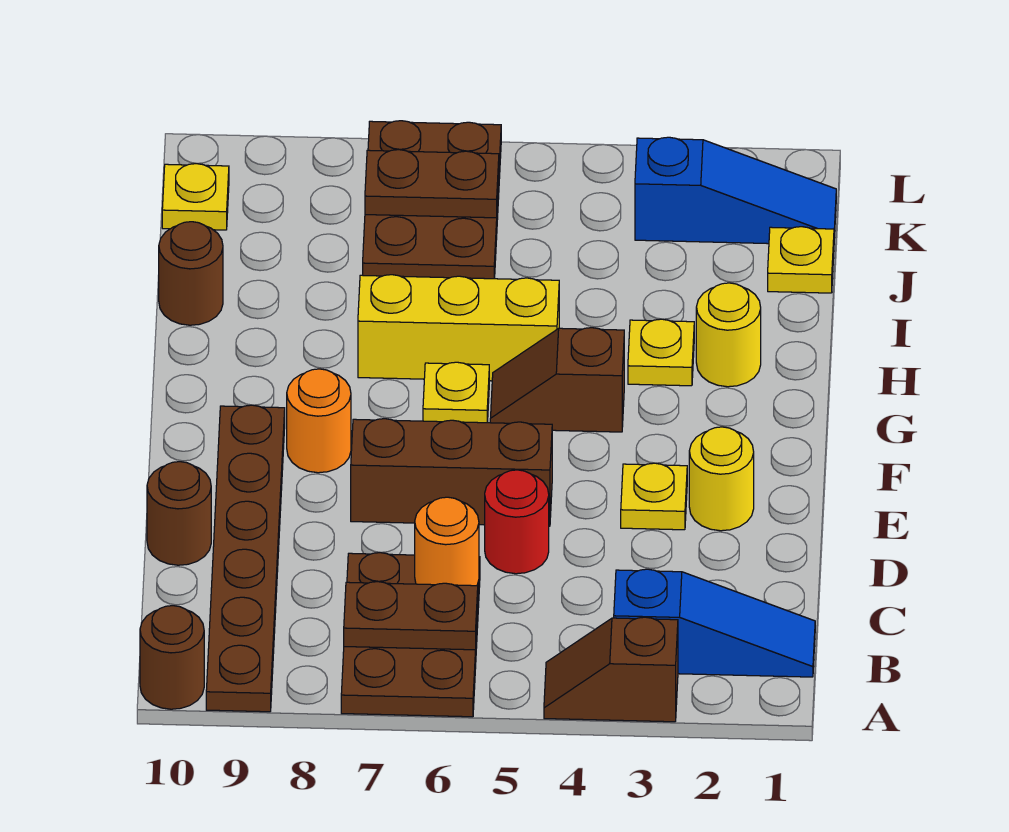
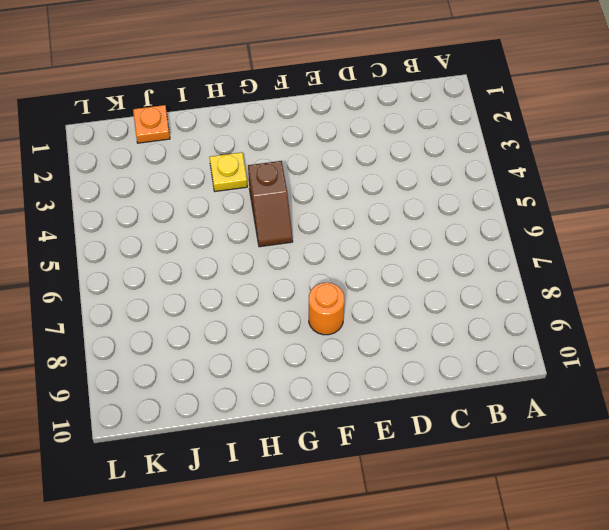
orange 1x1 plate [133,105,170,143] -> yellow 1x1 plate [768,227,834,293]
none -> brown 1x2 slope [544,617,678,722]
none -> brown 2x3 plate [341,553,480,717]
none -> brown 1x6 plate [206,405,285,712]

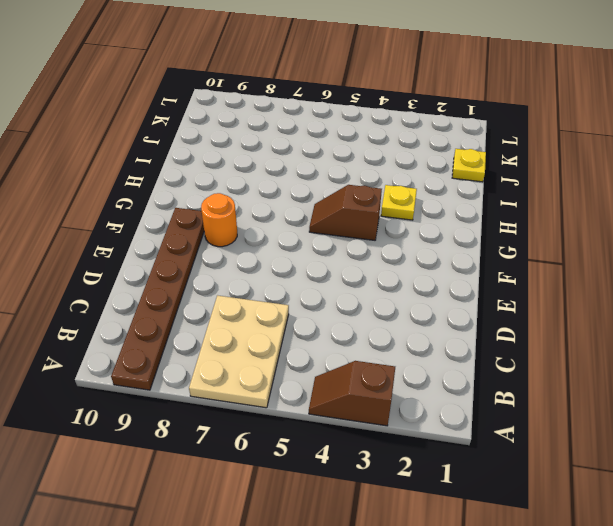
tan 2x3 plate [189,295,289,408] -> brown 2x3 plate [341,553,480,717]
none -> brown 1x1 round brick [140,606,204,709]
none -> blue 1x3 slope [614,569,815,677]
none -> red 1x1 round brick [485,470,549,574]

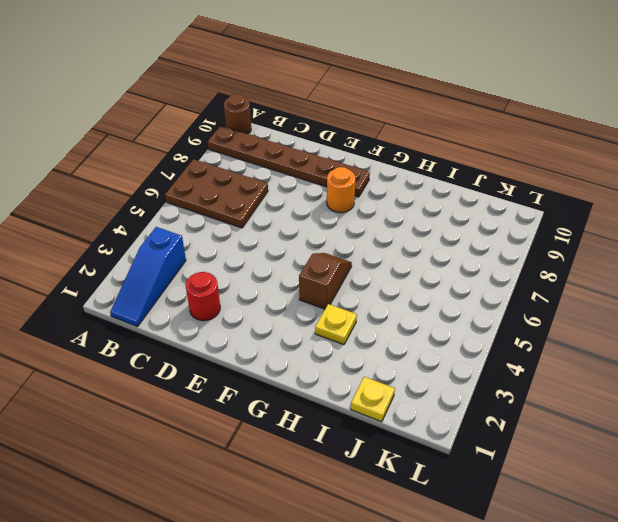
red 1x1 round brick [186,272,220,321] -> red 1x1 round brick moved to [485,470,549,574]
none -> brown 1x2 slope [544,617,678,722]
none -> brown 1x1 round brick [147,462,211,565]
none -> yellow 1x1 round brick [689,427,754,531]

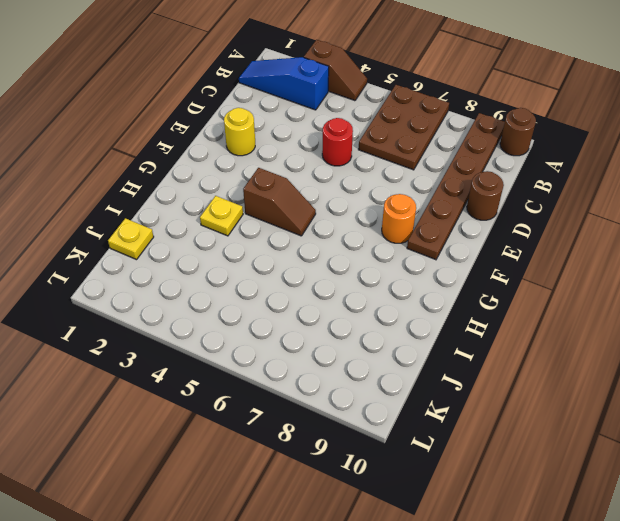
none -> yellow 1x1 plate [621,463,687,530]
none -> brown 1x3 brick [351,419,552,526]
none -> yellow 1x1 plate [423,362,489,423]

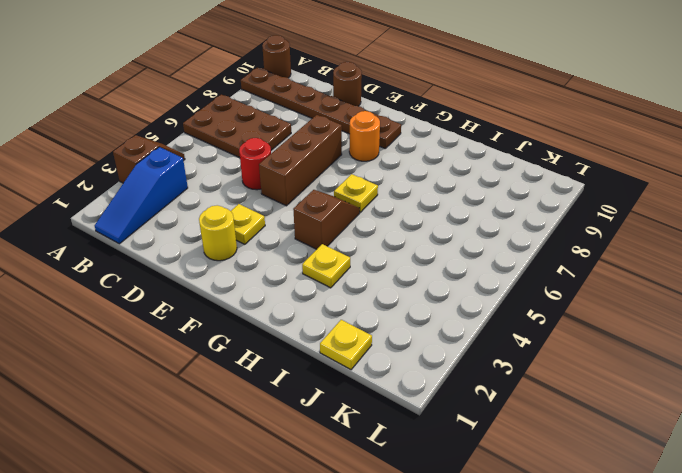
none -> yellow 1x1 round brick [696,283,761,387]
none -> yellow 1x3 brick [358,275,559,381]
none -> brown 1x1 round brick [159,222,223,325]

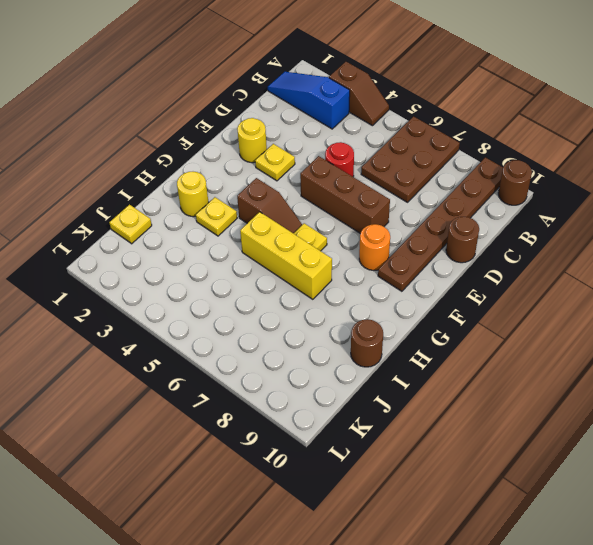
none -> brown 2x3 plate [363,121,501,279]
none -> blue 1x3 slope [635,137,836,244]
none -> yellow 1x1 plate [162,164,229,230]

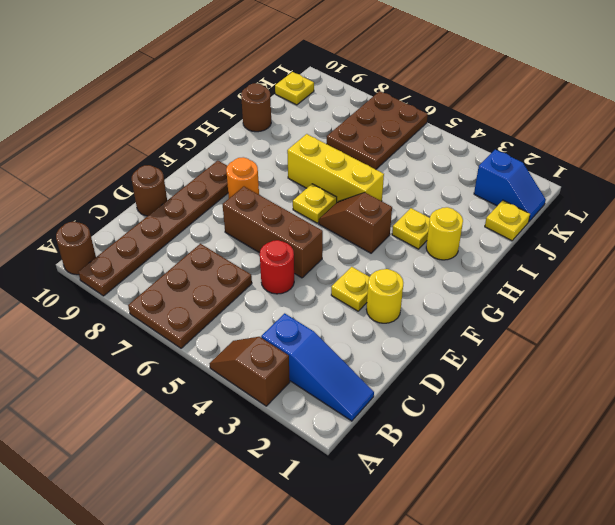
blue 1x2 slope [474,150,546,221] -> blue 1x3 slope [635,137,836,244]
none -> brown 1x2 plate [344,582,478,650]
none -> orange 1x1 round brick [415,497,479,586]
none -> brown 1x2 plate [365,150,499,218]

